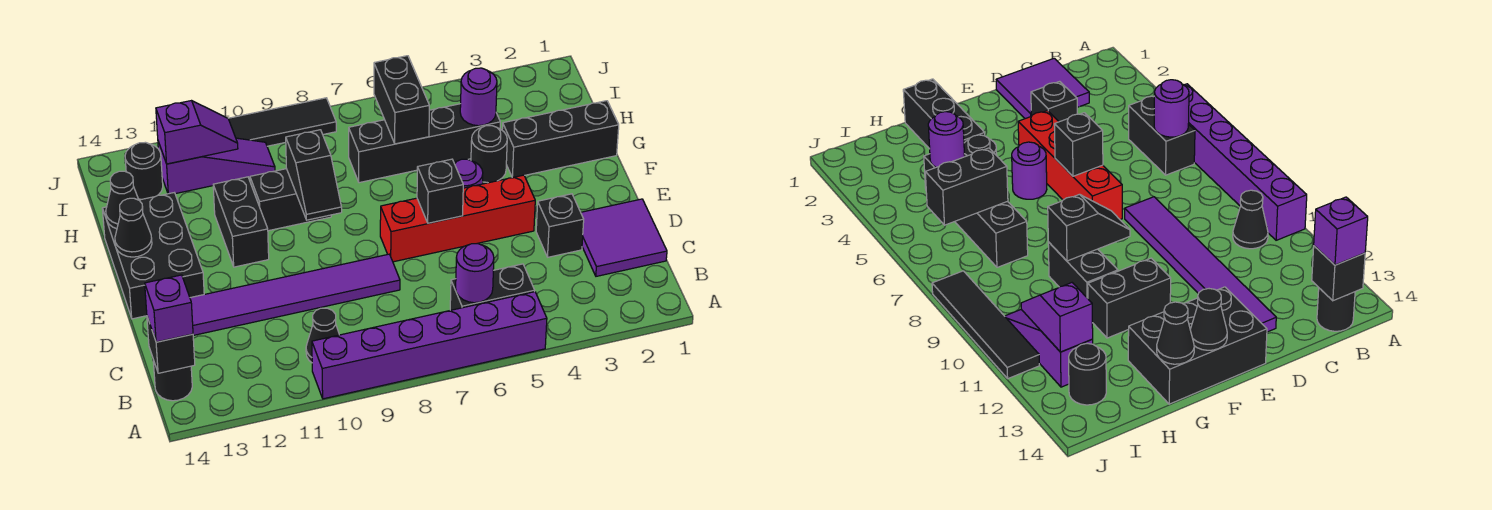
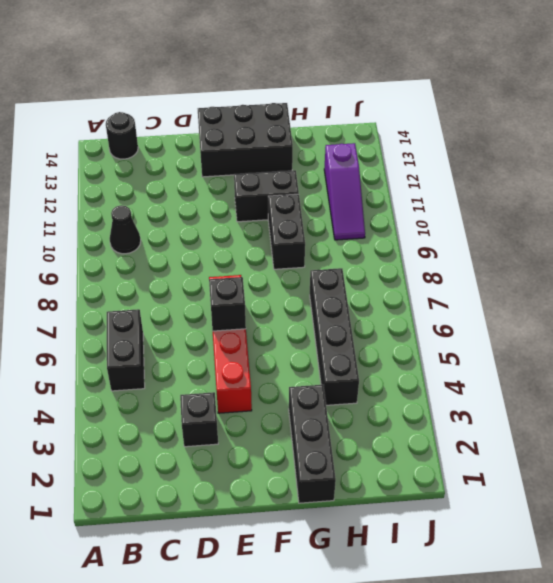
none -> purple 1x6 brick [312,292,547,399]
none -> purple 2x2 tile [581,199,667,276]
none -> purple 1x6 tile [190,254,400,335]

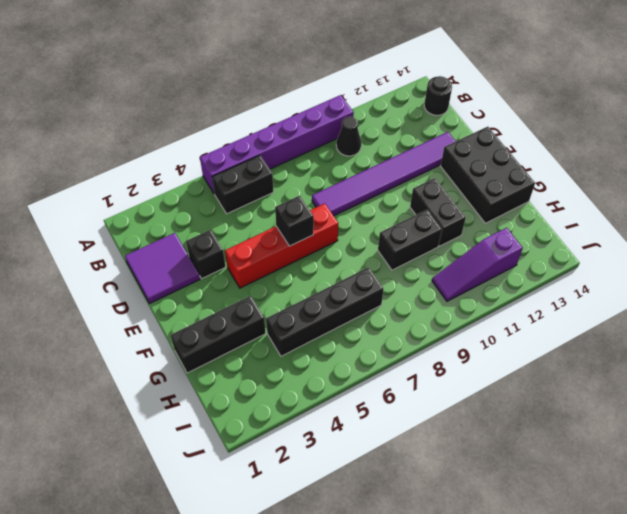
none -> purple 1x1 round brick [454,159,483,188]
none -> black 1x1 round brick [471,126,507,183]
none -> black 1x1 round brick [125,142,163,199]

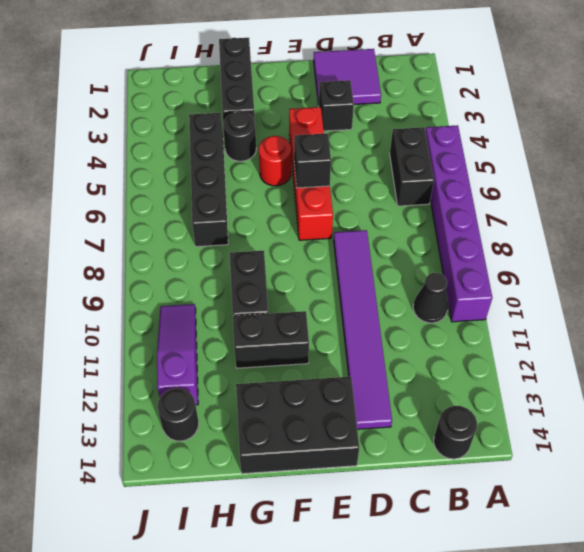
red 1x1 round brick [259,136,291,186] -> purple 1x1 round brick [454,159,483,188]
none -> black 1x4 tile [228,98,336,146]
none -> purple 1x1 round brick [456,244,494,303]
none -> black 1x1 brick [147,317,195,373]

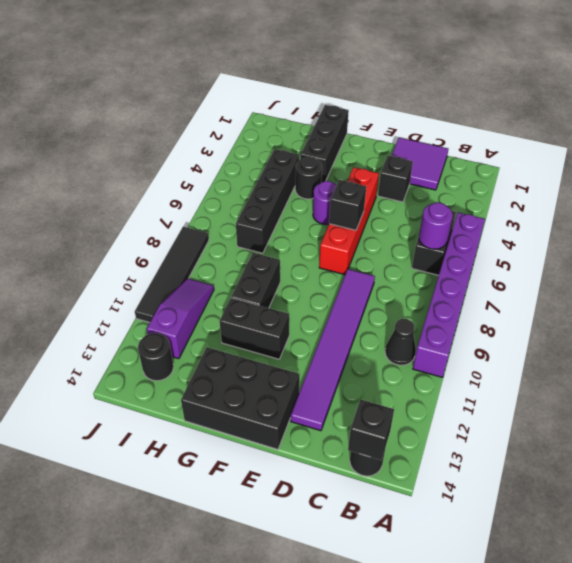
none -> black 1x2 slope [286,130,342,220]
none -> black 1x1 cone [115,198,152,257]
none -> black 1x1 cone [106,171,139,229]

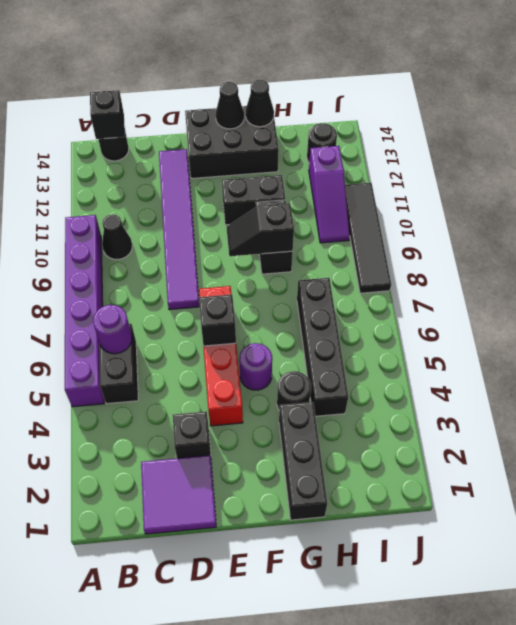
none -> purple 1x1 round brick [460,68,497,126]
none -> black 1x2 brick [374,56,429,144]
none -> purple 1x2 slope [156,101,238,164]

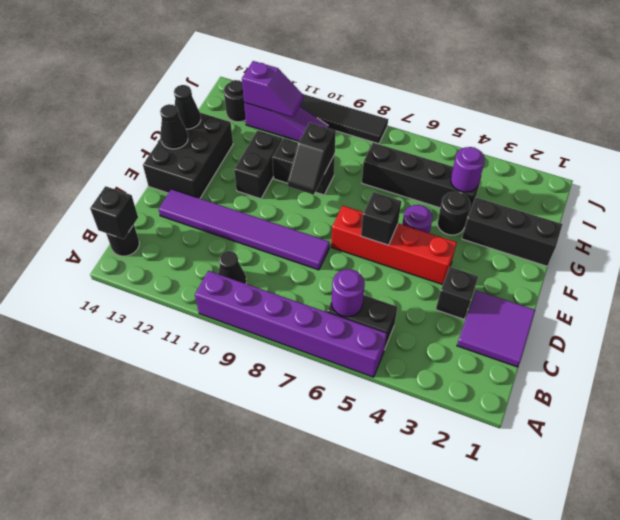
none -> black 1x2 brick [374,56,429,144]
none -> purple 1x1 brick [145,275,193,342]

